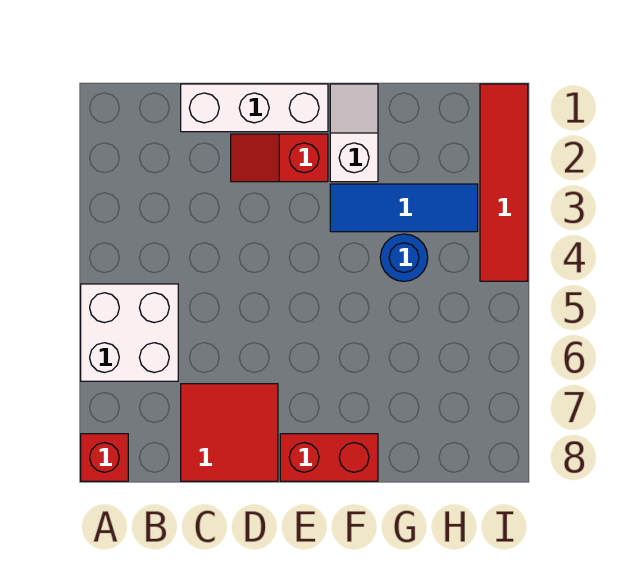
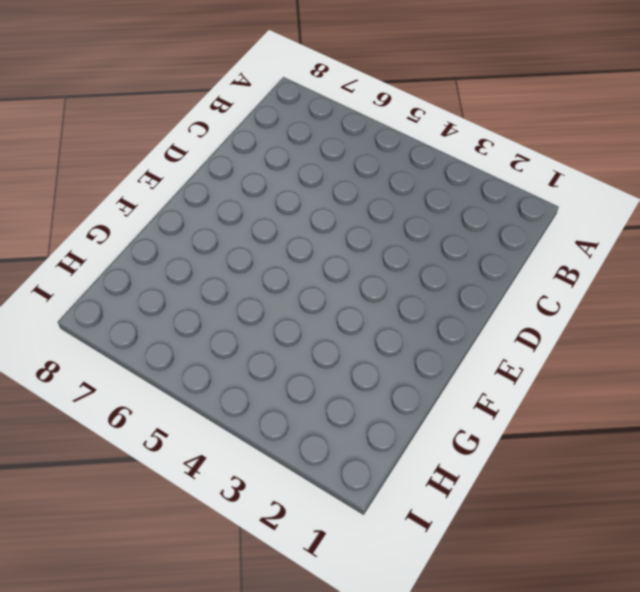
none -> white 2x2 brick [81,284,178,381]
none -> red 1x1 brick [81,434,128,481]

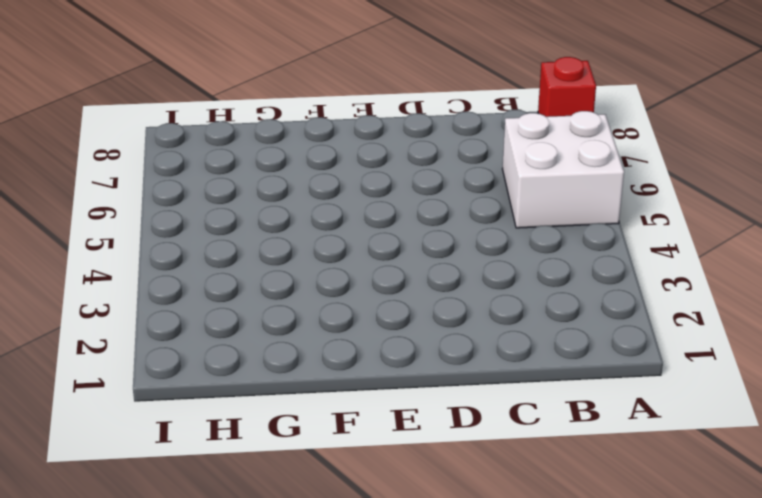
none -> white 1x3 brick [181,84,328,132]
none -> red 2x2 tile [181,384,278,481]

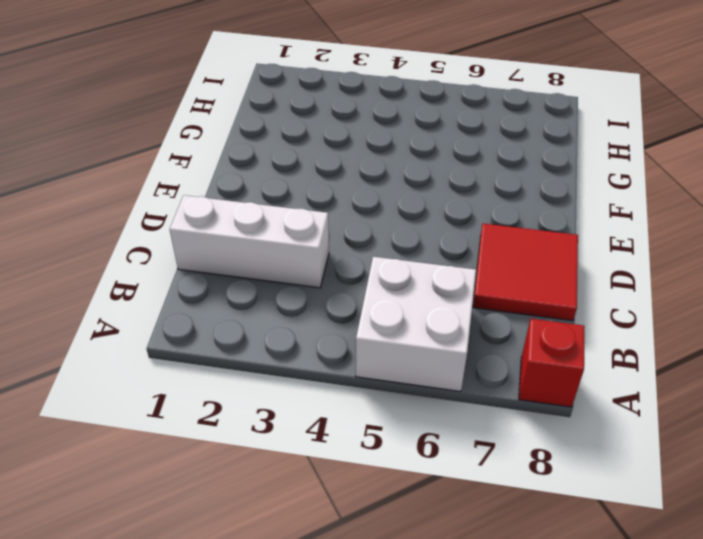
white 1x3 brick [170,195,329,288] -> white 1x3 brick turned to [181,84,328,132]
none -> red 1x2 slope [231,134,328,182]
none -> red 1x2 brick [280,434,378,481]

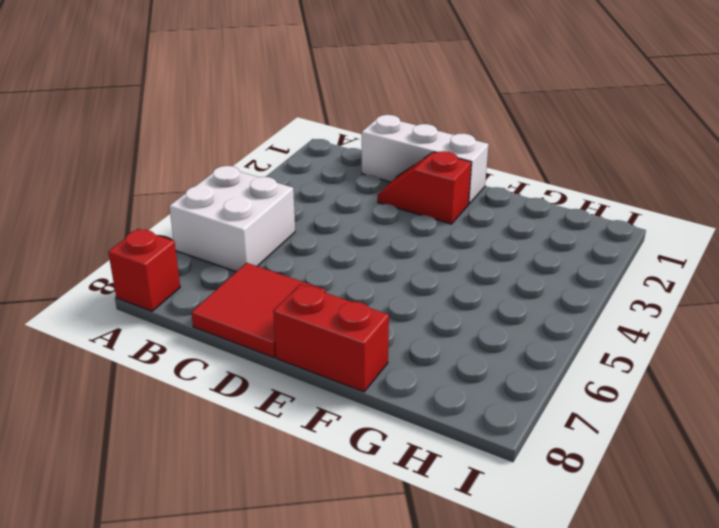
none -> white 1x2 slope [330,84,378,182]
none -> blue 1x3 tile [330,184,478,232]

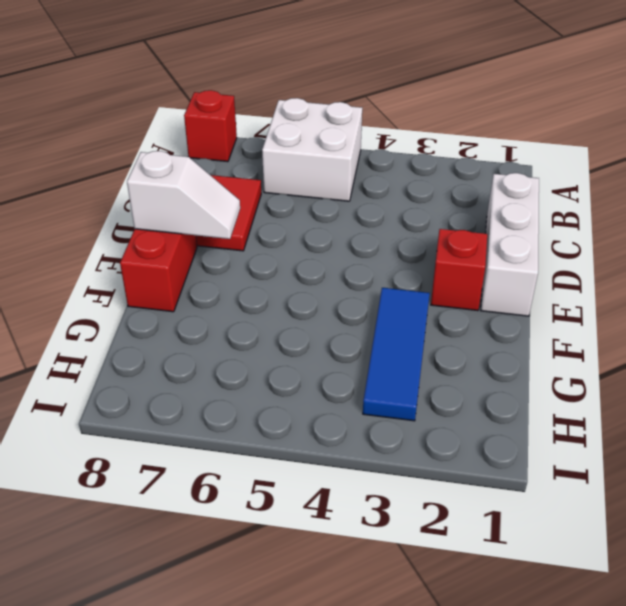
white 1x2 slope [127,151,240,239] -> white 1x2 slope moved to [330,84,378,182]
none -> blue 1x1 round brick [380,234,428,281]
none -> red 1x4 tile [480,84,528,281]

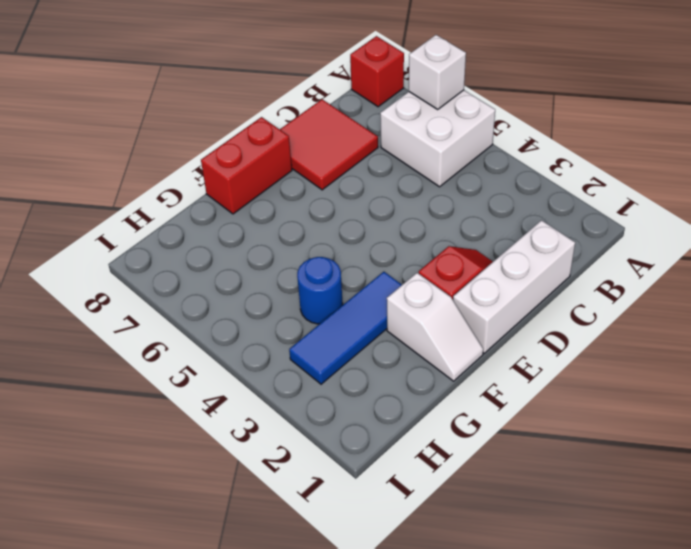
white 1x1 brick [409,35,466,109] -> none
none -> red 1x4 tile [480,84,528,281]

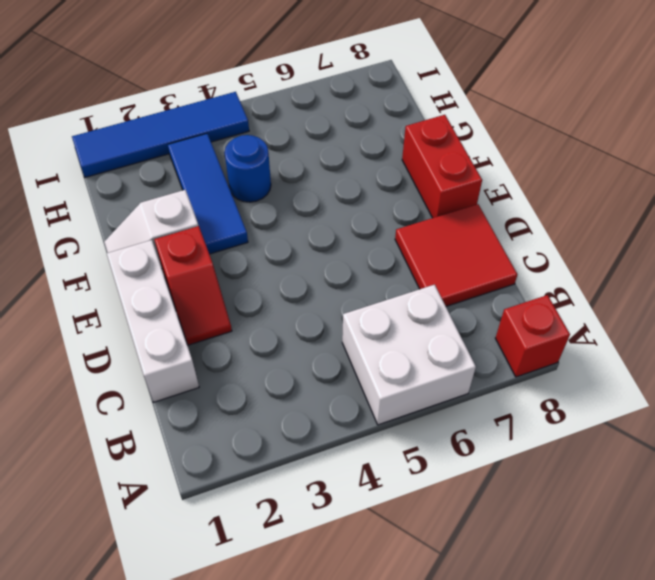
blue 1x4 tile [72,92,249,177] -> red 1x4 tile [480,84,528,281]

